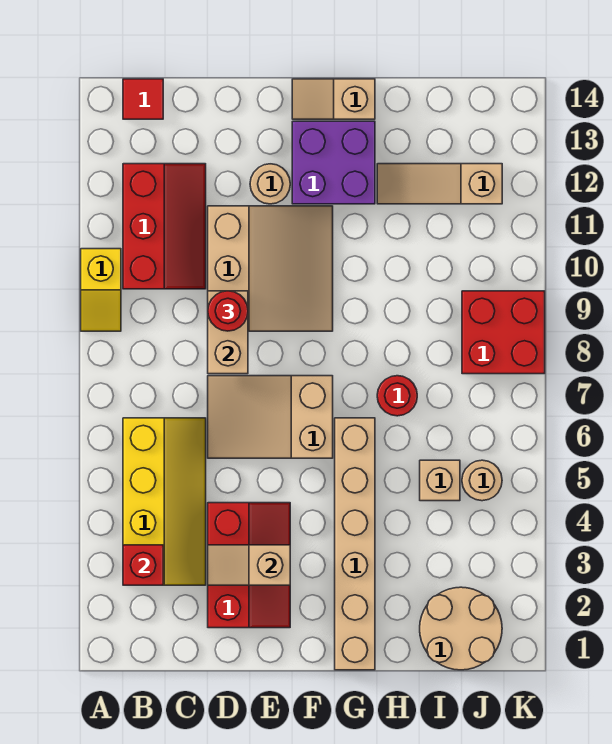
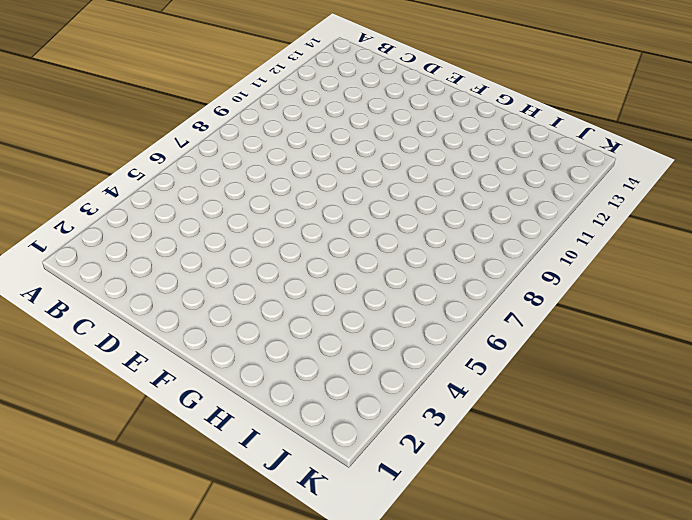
none -> yellow 1x2 slope [81,249,121,331]
none -> yellow 2x4 slope [123,418,206,585]
none -> red 2x3 slope [123,164,206,289]

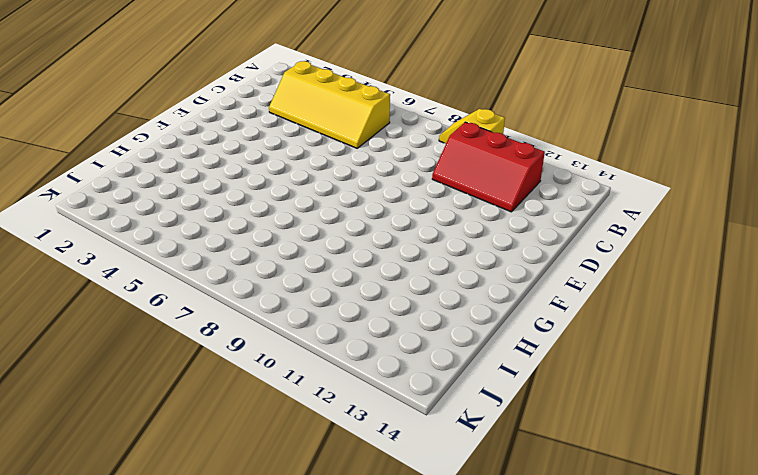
none -> red 1x1 tile [123,79,163,119]
none -> red 2x3 slope [208,503,290,628]
none -> tan 2x3 slope [208,376,333,458]

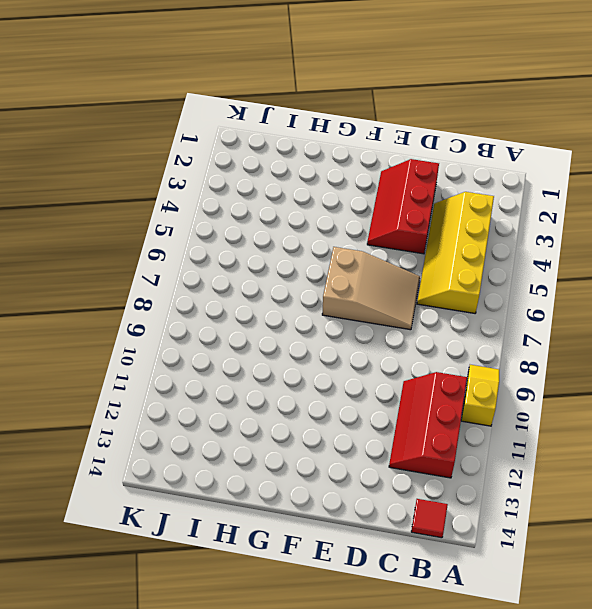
none -> tan 3x3 slope [208,206,333,331]
none -> tan 1x1 round brick [250,164,290,204]
none -> purple 2x2 brick [292,121,375,204]

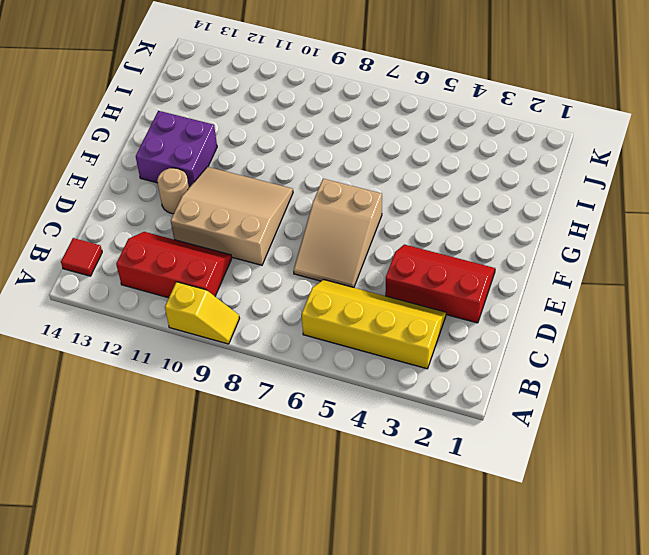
none -> tan 1x2 slope [292,79,375,119]
none -> tan 1x6 brick [335,418,375,670]
none -> red 1x1 round brick [377,376,417,416]

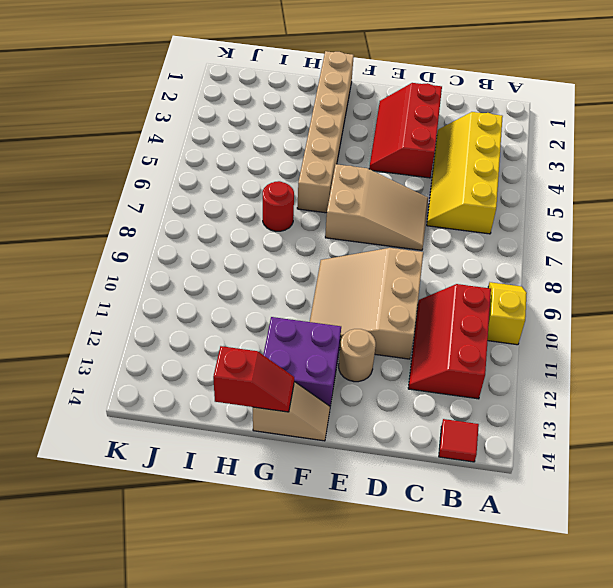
red 1x2 slope [213,346,294,412] -> none
none -> tan 1x3 slope [377,164,502,204]
none -> tan 2x2 round brick [420,587,502,670]
none -> tan 1x1 brick [420,460,460,501]

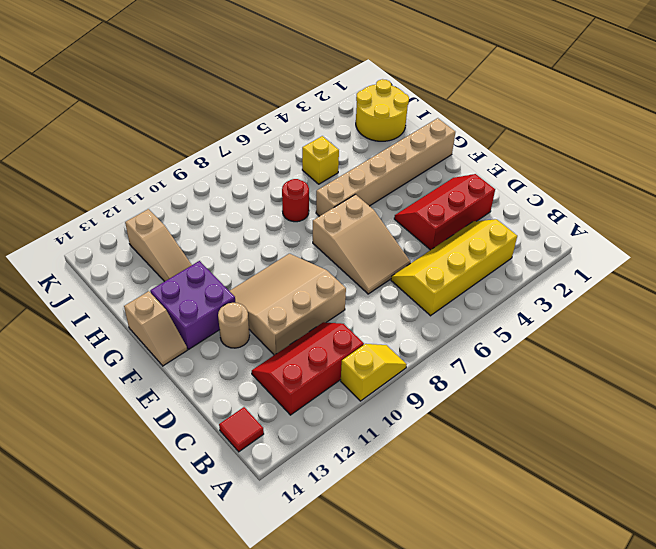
yellow 2x2 round brick [356,79,409,141] -> tan 2x2 round brick [420,587,502,670]
yellow 1x1 brick [302,136,339,184] -> tan 1x1 brick [420,460,460,501]
none -> tan 1x1 round brick [462,460,502,501]
none -> red 2x2 brick [462,291,545,374]
none -> red 1x1 brick [123,545,163,585]

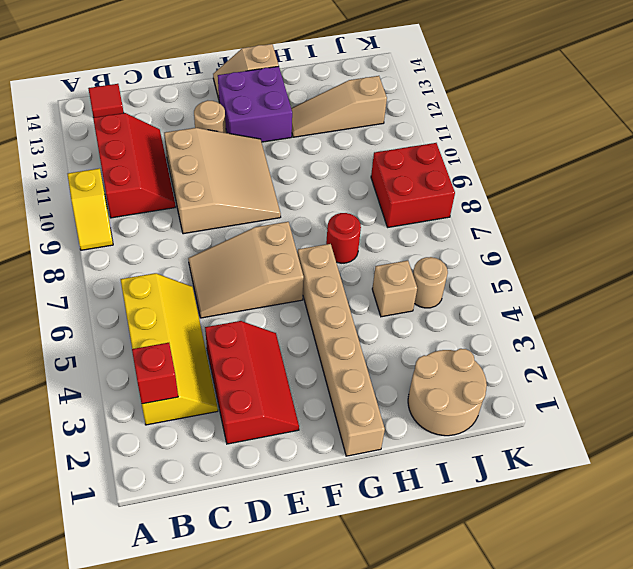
none -> tan 1x2 slope [208,545,290,585]
none -> tan 1x2 brick [208,291,248,374]
none -> red 1x1 round brick [208,291,248,331]

